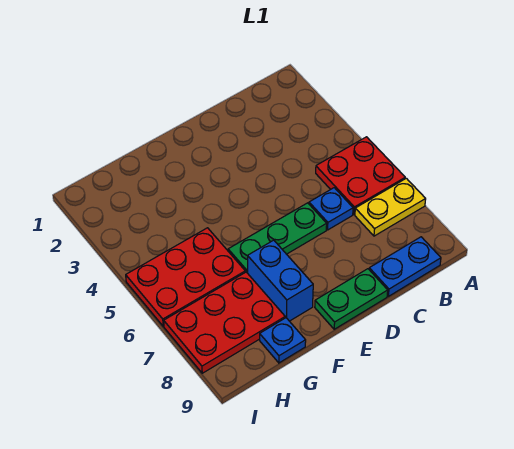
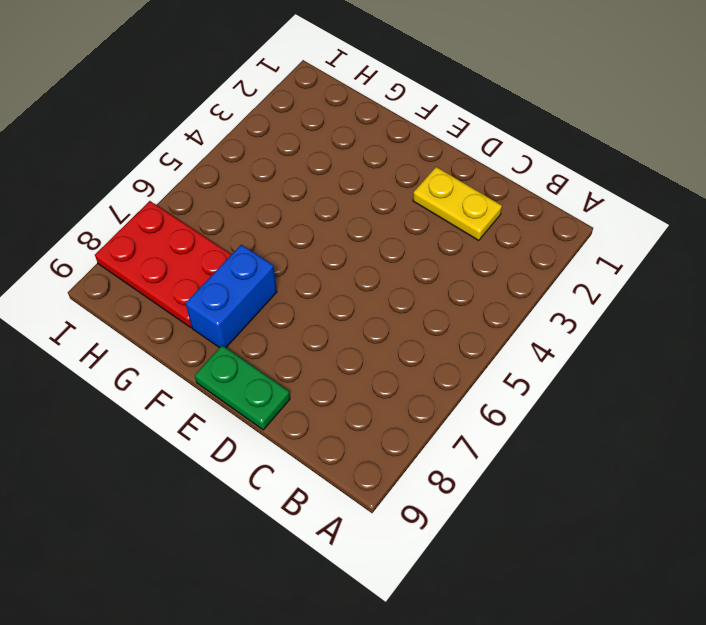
yellow 1x2 plate [413,167,502,240] -> yellow 1x2 plate moved to [355,178,426,236]
none -> red 2x2 plate [316,137,405,214]
none -> blue 1x2 plate [369,237,441,296]

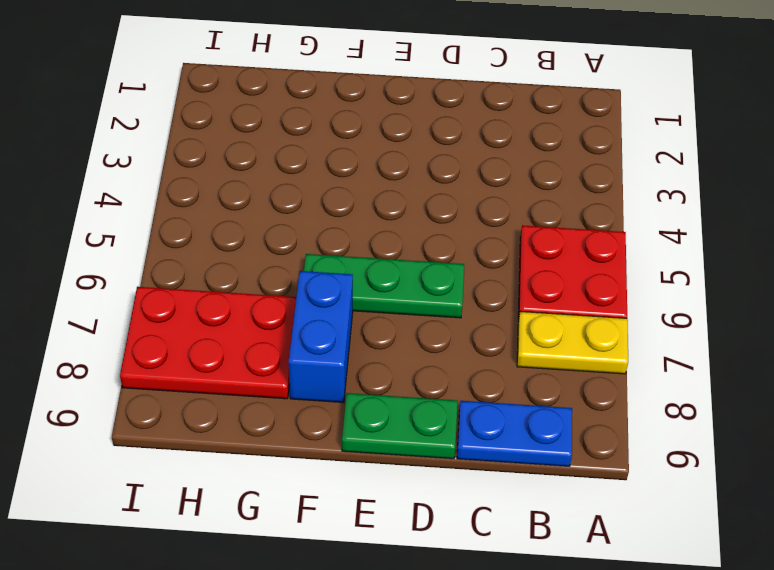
none -> blue 1x1 plate [309,188,353,230]
none -> red 2x3 plate [126,228,245,326]

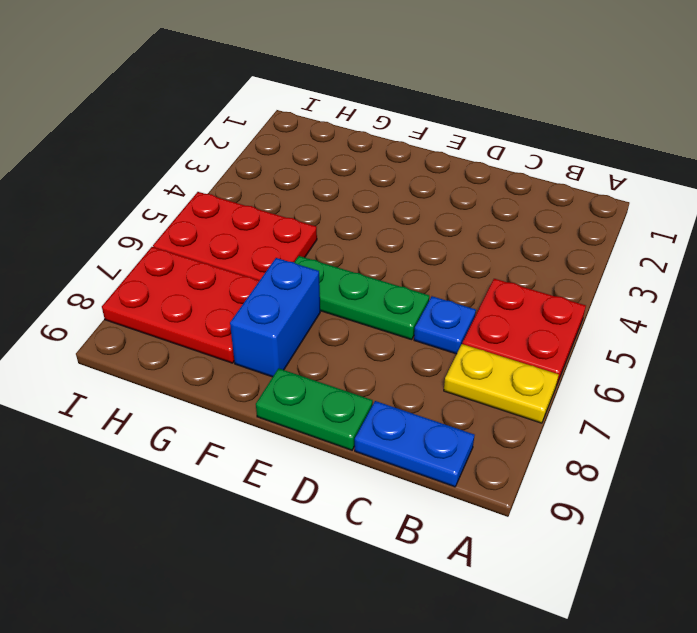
none -> blue 1x1 plate [260,318,306,363]

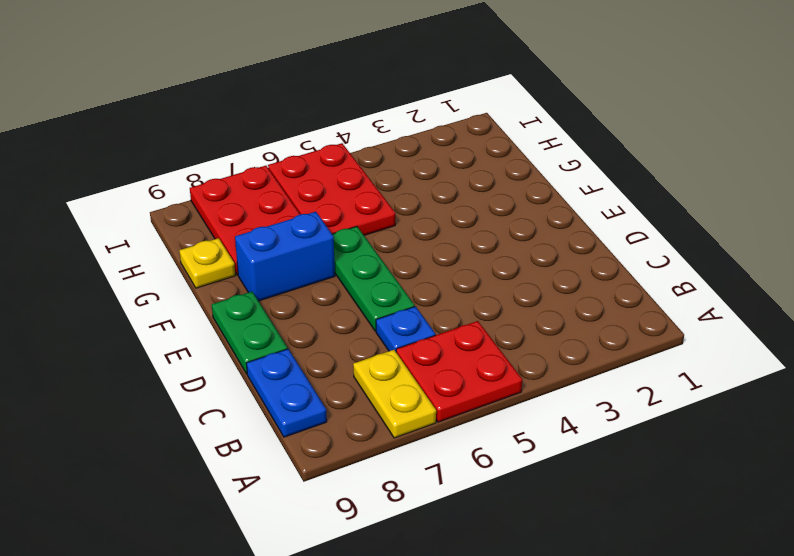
yellow 1x1 plate [179,238,236,288] -> blue 1x1 plate [260,318,306,363]

